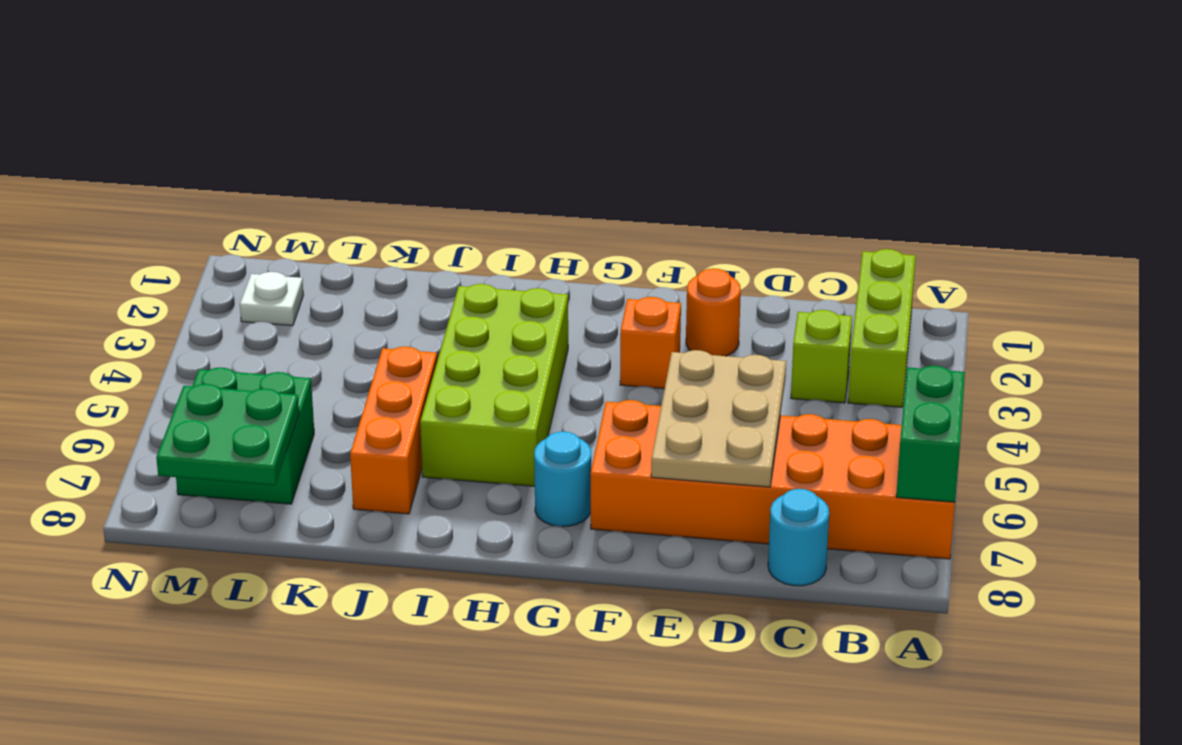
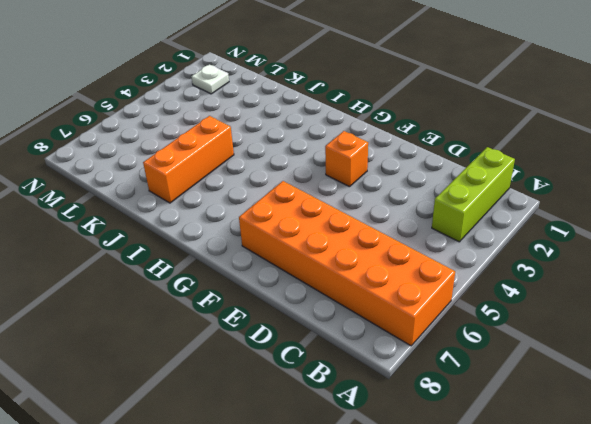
none -> lime 1x1 brick [791,310,852,403]
none -> cyan 1x1 round brick [768,489,829,586]
none -> orange 1x1 round brick [686,268,741,356]

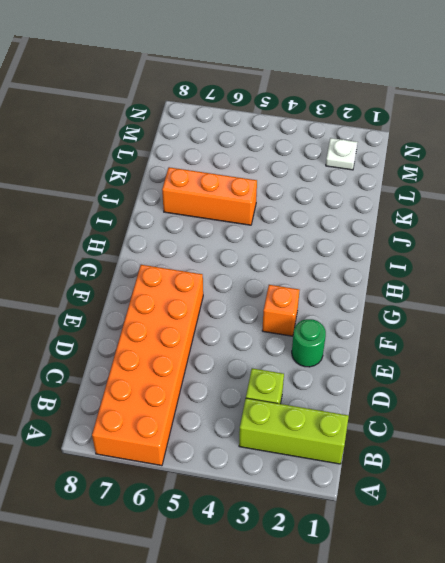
green 1x1 round brick [292,319,326,367] -> orange 1x1 round brick [686,268,741,356]
none -> cyan 1x1 round brick [768,489,829,586]
none -> cyan 1x1 round brick [534,431,591,527]
none -> lime 2x4 brick [420,284,568,486]

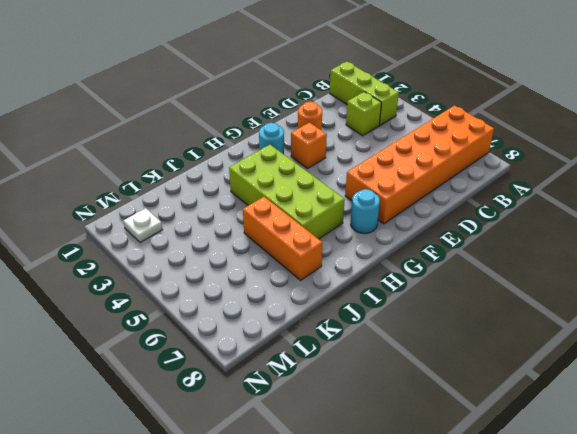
cyan 1x1 round brick [259,123,284,154] -> cyan 1x1 round brick moved to [768,489,829,586]
none -> green 2x2 brick [176,368,314,504]
none -> green 1x2 brick [896,366,965,502]
none -> tan 2x3 plate [651,350,786,487]

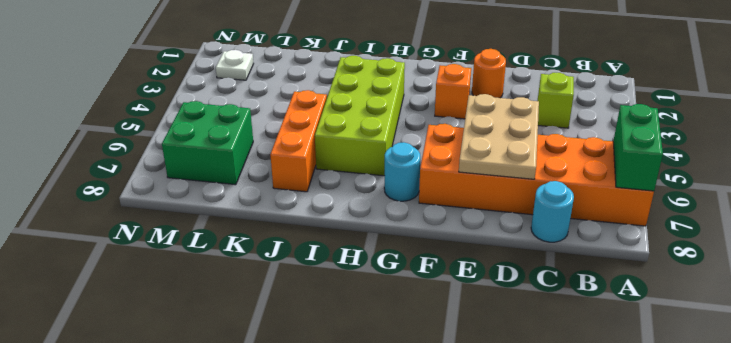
none -> lime 1x3 brick [848,249,916,407]
none -> green 2x2 plate [156,384,299,485]

